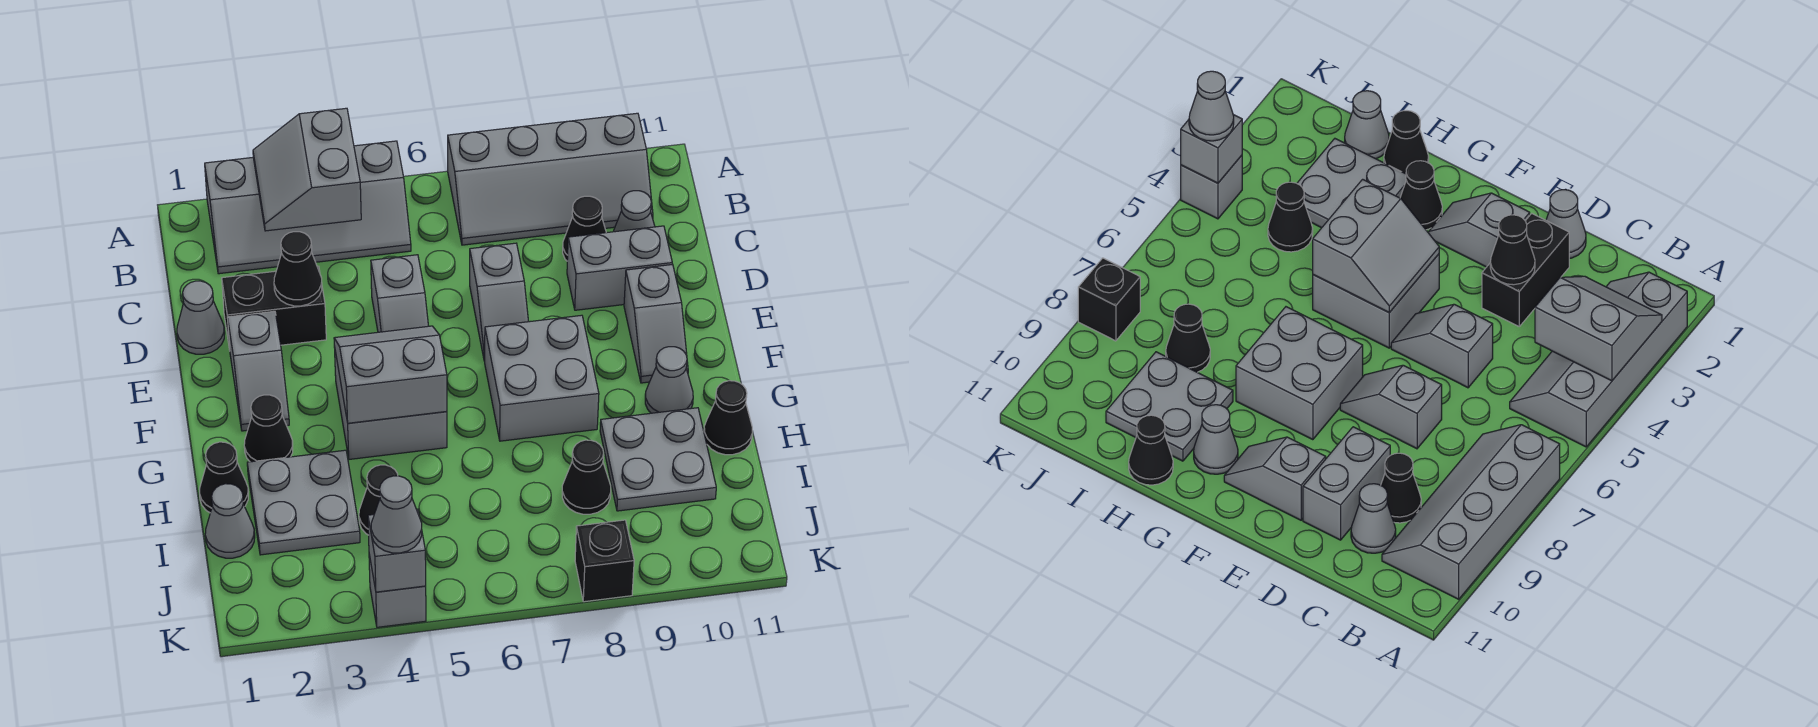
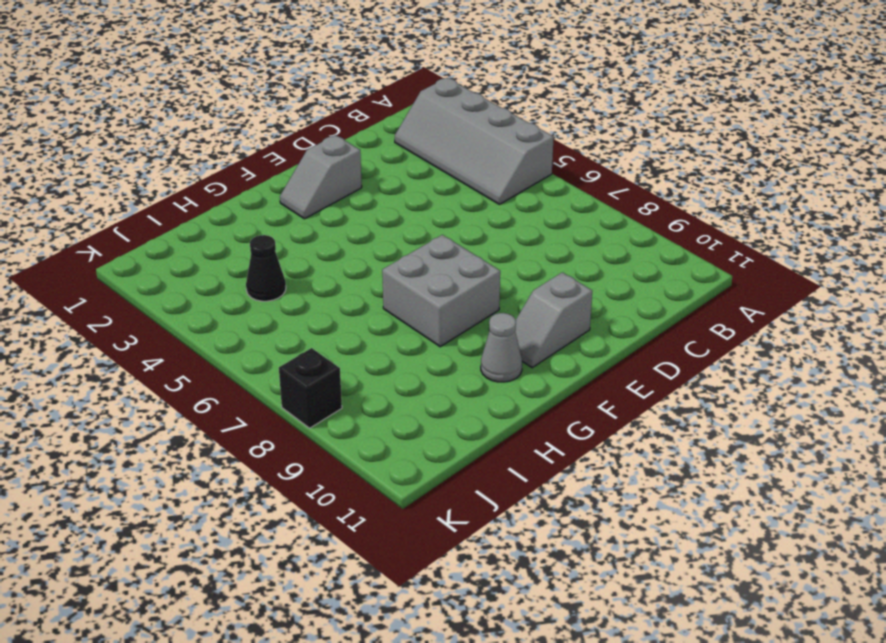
none -> grey 2x4 slope [448,113,653,245]
none -> black 1x1 cone [563,196,606,261]
none -> grey 1x1 cone [613,191,655,232]

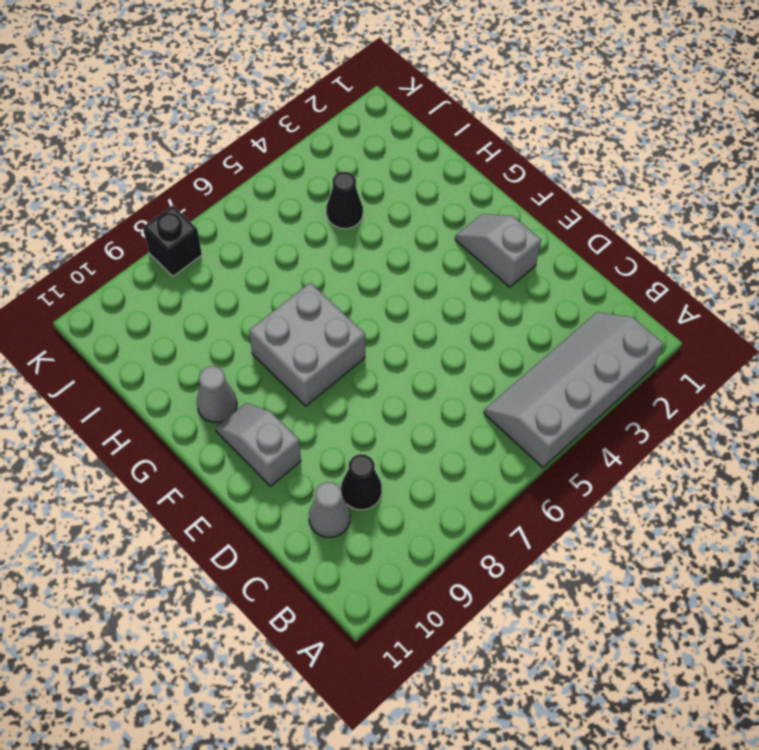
none -> grey 2x4 slope [448,113,653,245]
none -> grey 1x1 cone [177,281,225,354]
none -> black 1x2 brick [222,266,326,350]

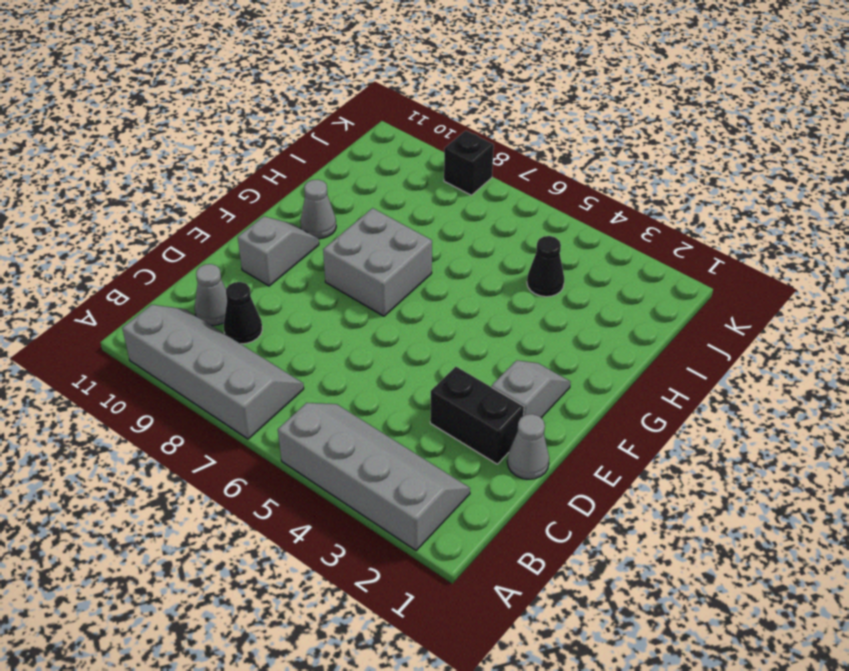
none -> grey 1x2 slope [371,255,428,332]
none -> grey 1x2 slope [470,243,529,361]
none -> grey 1x2 brick [567,226,672,310]

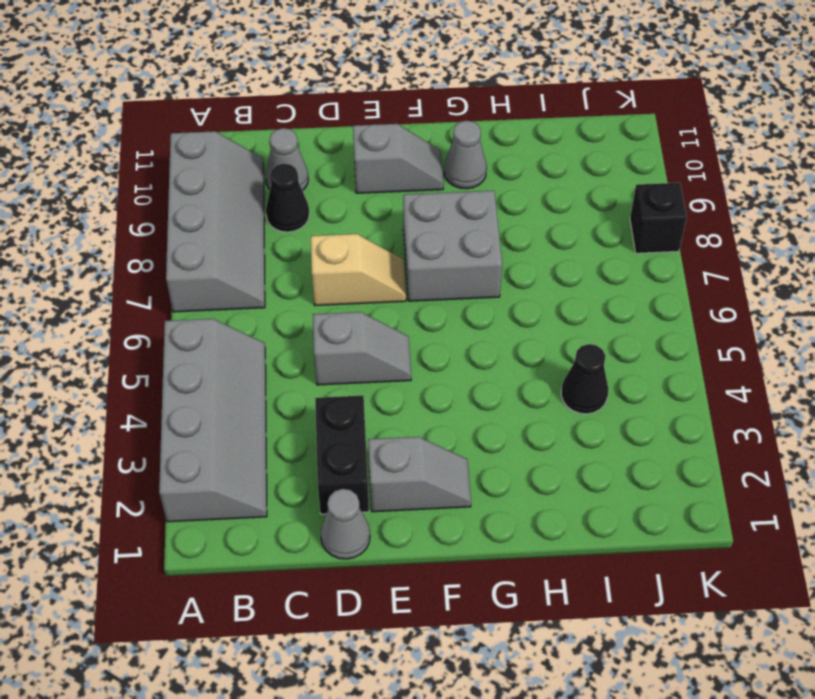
tan 1x2 slope [311,234,406,306] -> grey 1x2 slope [470,243,529,361]
none -> grey 1x2 brick [567,226,672,310]
none -> grey 2x2 brick [334,346,447,459]
none -> black 1x1 cone [244,395,293,462]

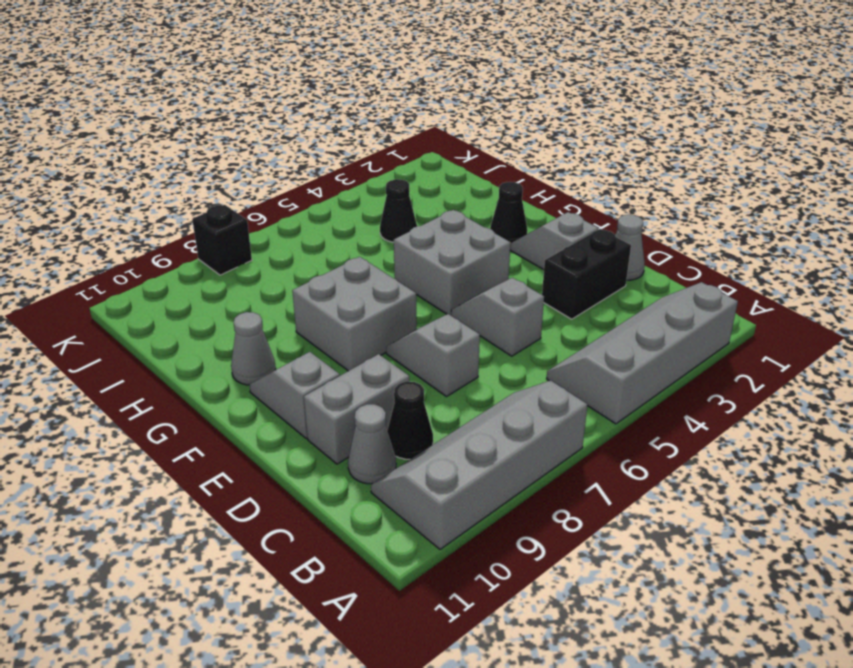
none -> black 1x1 cone [200,442,248,513]
none -> grey 2x2 plate [247,450,360,555]
none -> grey 2x2 plate [600,408,716,511]

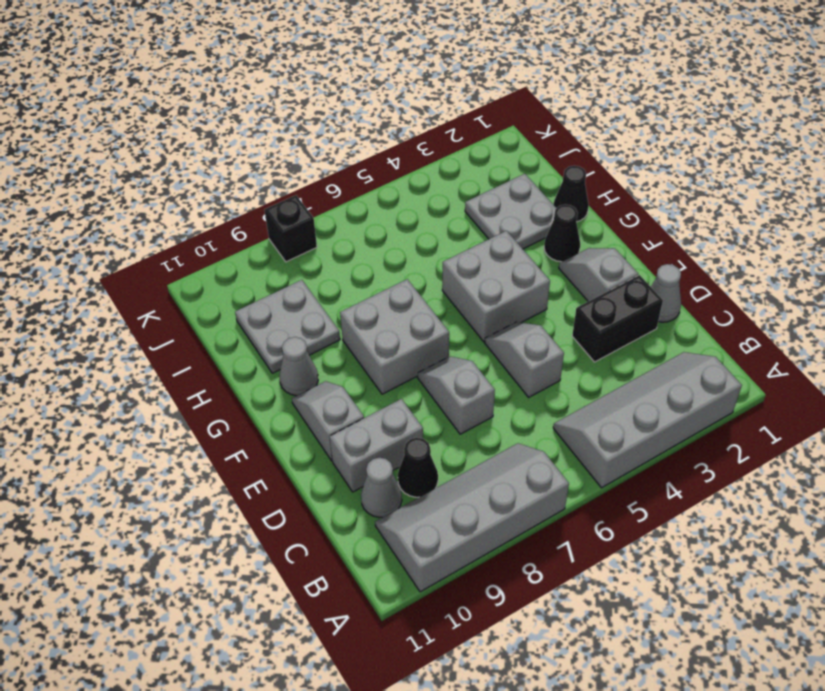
none -> black 1x1 cone [704,381,752,455]
none -> grey 1x1 cone [205,484,255,558]
none -> black 1x1 cone [359,465,398,535]

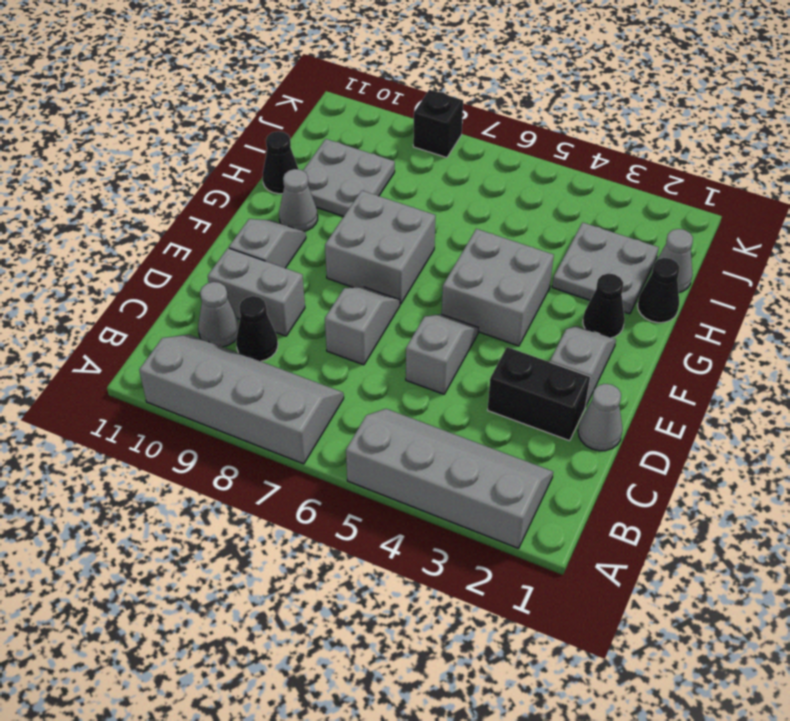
none -> black 1x1 cone [359,465,398,535]
none -> black 1x1 cone [562,440,611,514]
none -> grey 1x1 brick [369,555,426,627]

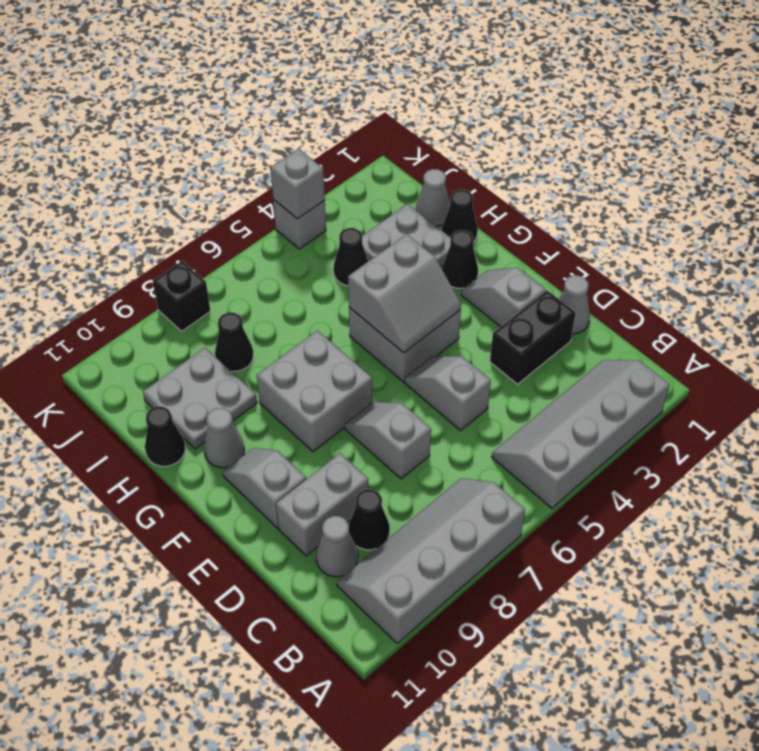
none -> grey 2x2 slope [253,108,361,231]
none -> black 1x1 cone [274,232,322,306]
none -> grey 1x1 cone [371,476,422,553]

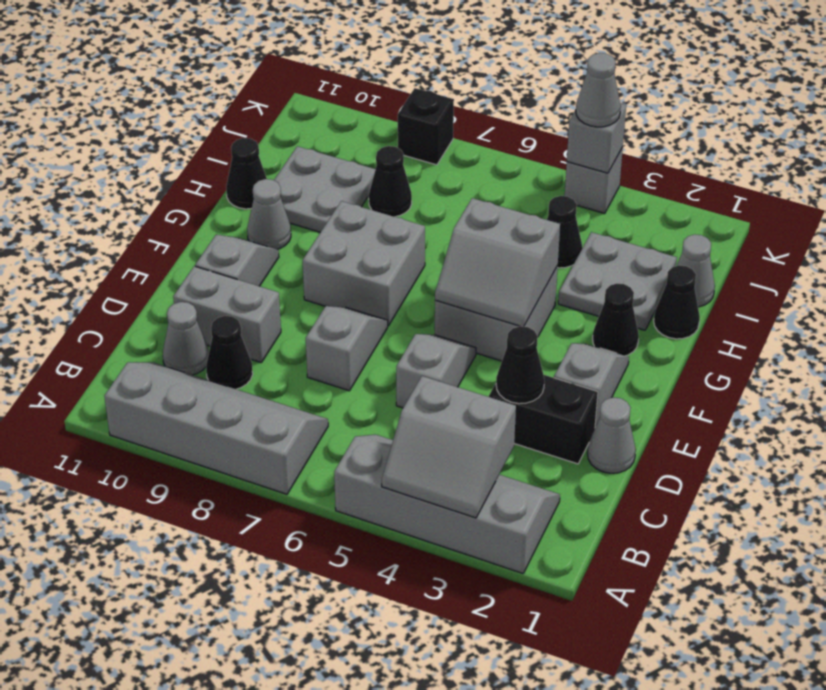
grey 2x2 slope [382,376,516,518] -> grey 2x2 slope turned to [253,108,361,231]

